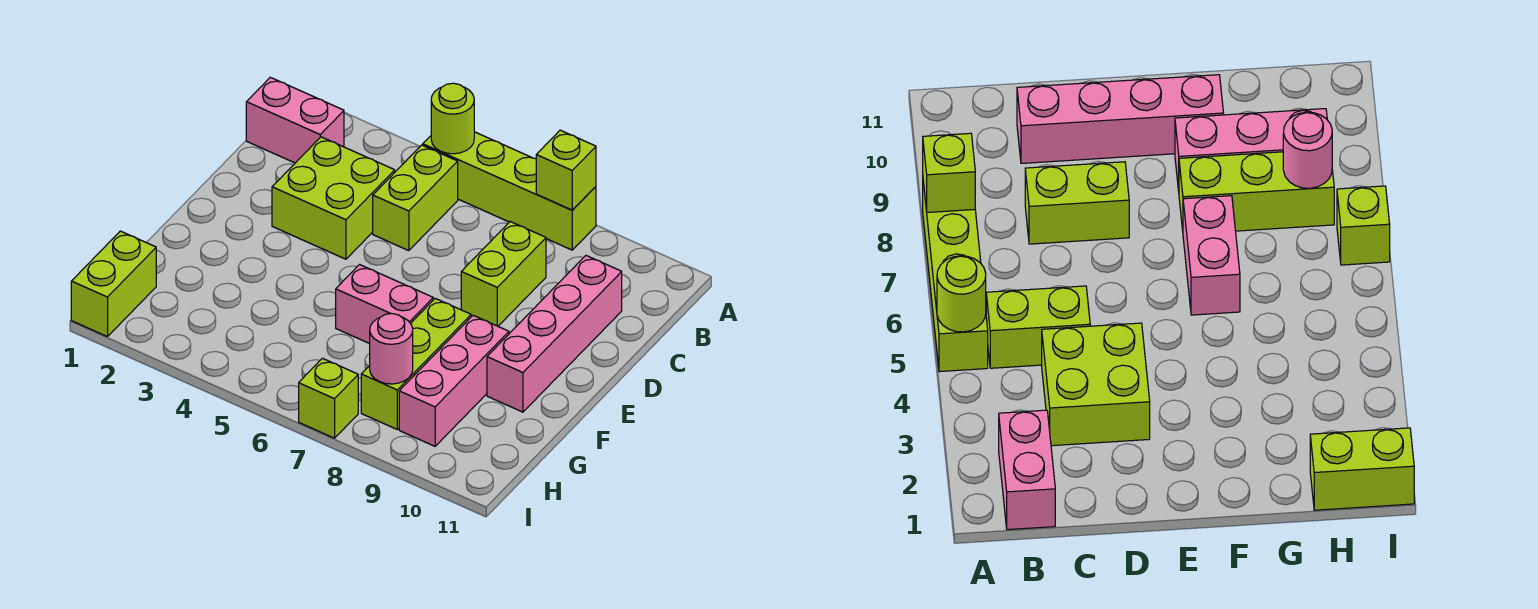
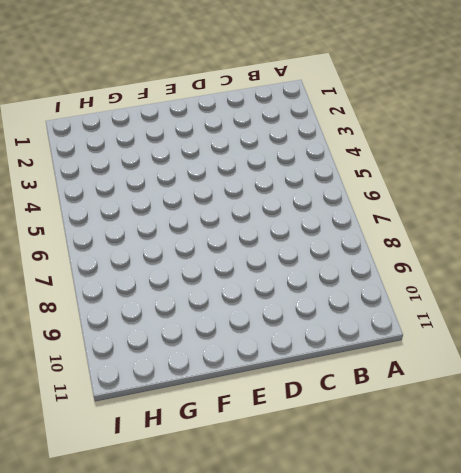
none -> lime 1x4 brick [423,132,596,250]
none -> pink 1x2 brick [246,77,344,163]
none -> lime 1x2 brick [373,145,458,251]

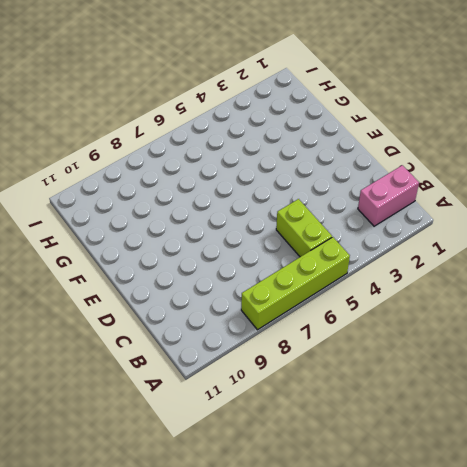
none -> lime 2x2 brick [272,137,395,259]
none -> lime 1x2 brick [461,222,546,326]
none -> pink 1x4 brick [487,256,622,412]

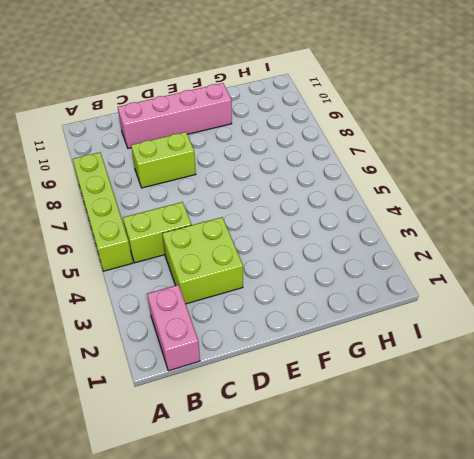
none -> pink 1x2 brick [336,265,433,344]
none -> lime 1x3 brick [361,298,471,429]
none -> pink 1x3 brick [399,315,509,446]

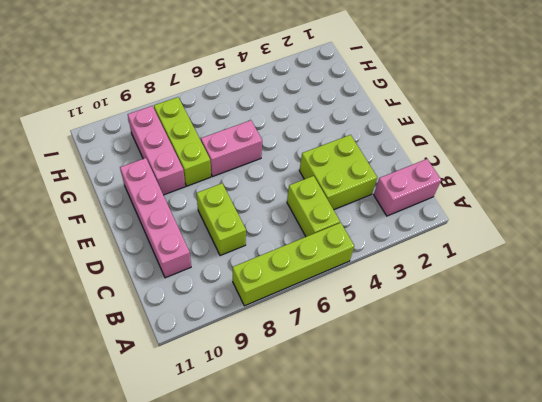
none -> lime 1x2 brick [71,231,156,337]
none -> lime 1x1 brick [299,358,358,438]
none -> lime 1x1 round brick [431,83,474,154]

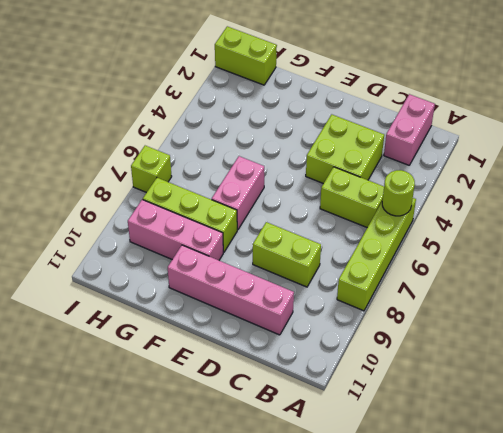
none -> lime 1x1 brick [536,130,596,210]
none -> pink 1x1 round brick [370,314,413,384]

